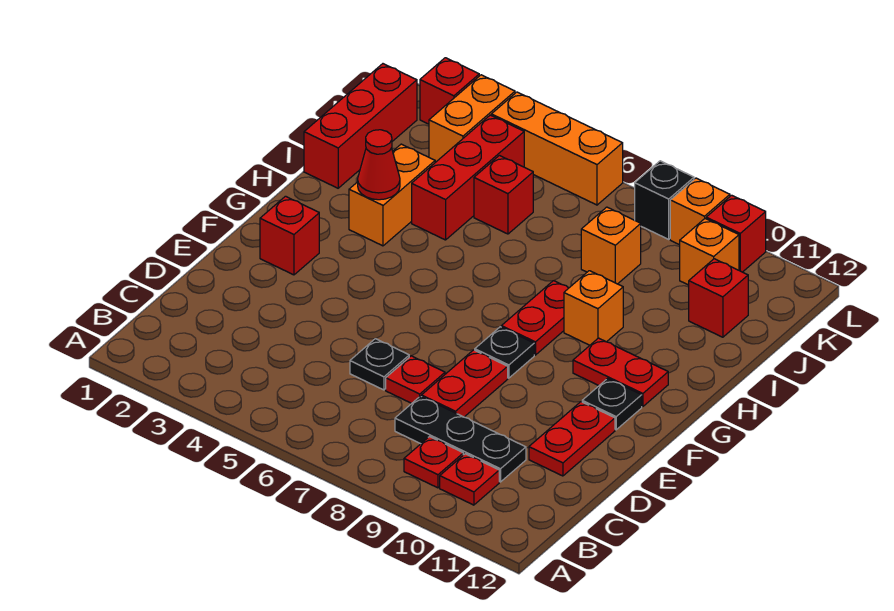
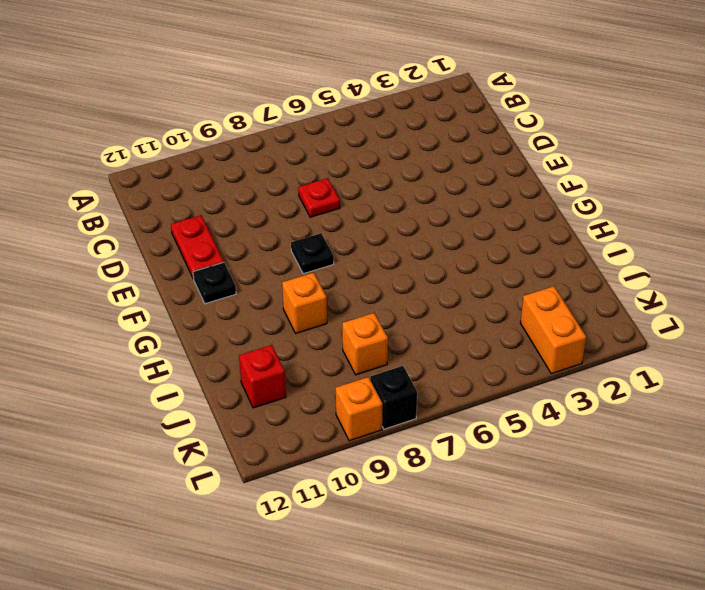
none -> red 1x1 plate [404,437,463,488]
none -> red 1x1 plate [440,454,499,505]
none -> black 1x3 plate [395,396,526,482]

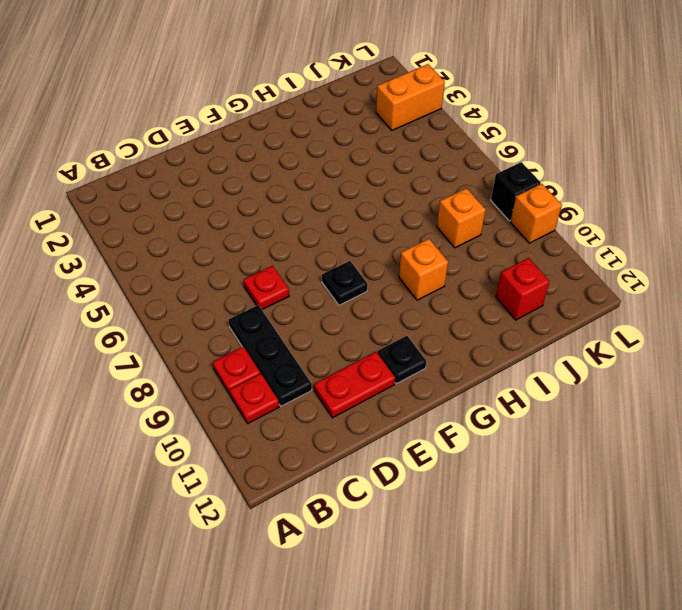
none -> black 1x1 plate [350,339,409,390]
none -> red 1x2 plate [422,350,508,417]
none -> red 1x1 brick [260,196,319,275]

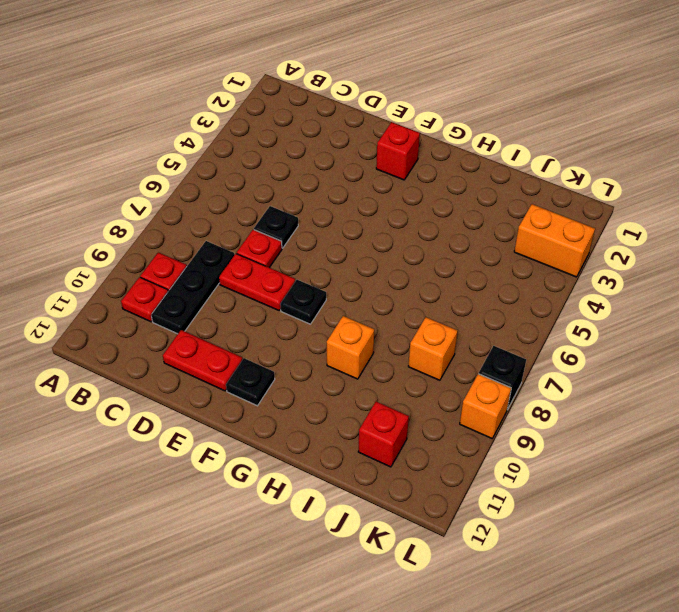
none -> red 1x2 plate [501,281,568,355]
none -> red 1x2 plate [573,338,668,407]
none -> orange 1x2 brick [349,144,435,246]

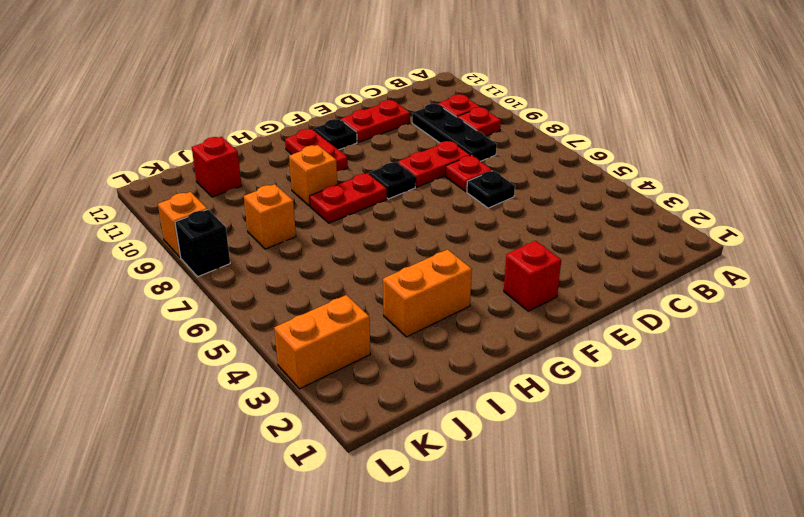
none -> red 1x3 brick [304,64,417,188]
none -> red 1x3 brick [412,115,524,240]
none -> red 1x1 brick [474,156,533,234]

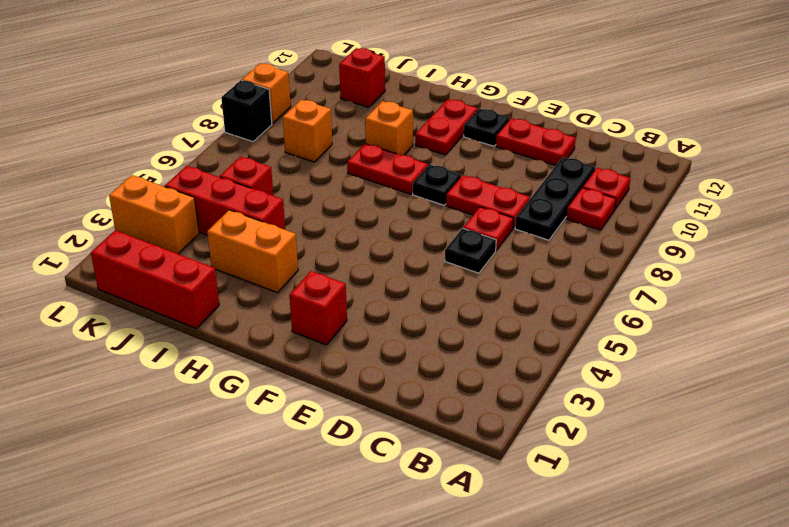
none -> orange 1x1 brick [680,219,739,285]
none -> red 1x1 brick [420,58,479,124]
none -> orange 1x3 brick [491,92,623,205]

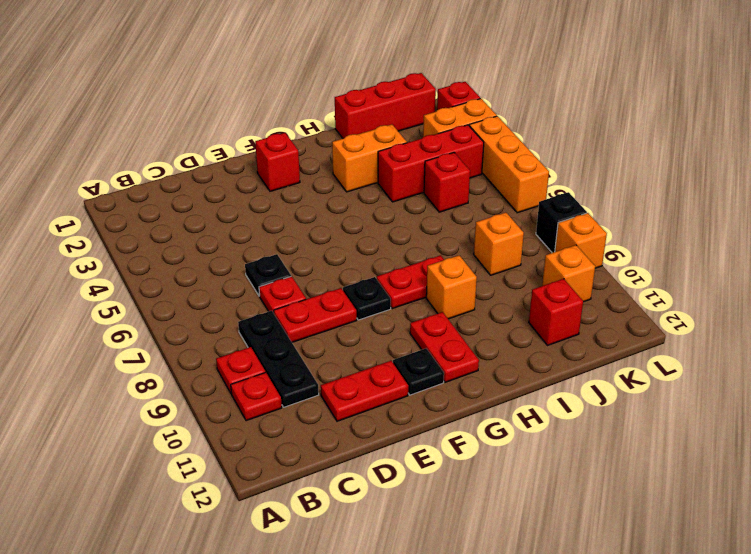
none -> red 1x1 brick [706,195,766,272]
none -> red 1x1 cone [358,130,400,200]

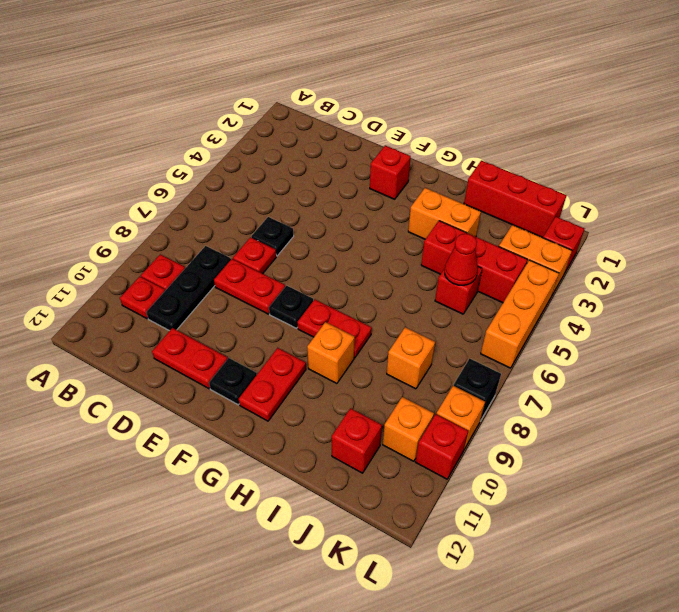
red 1x1 cone [445,234,478,285] -> red 1x1 cone moved to [358,130,400,200]

